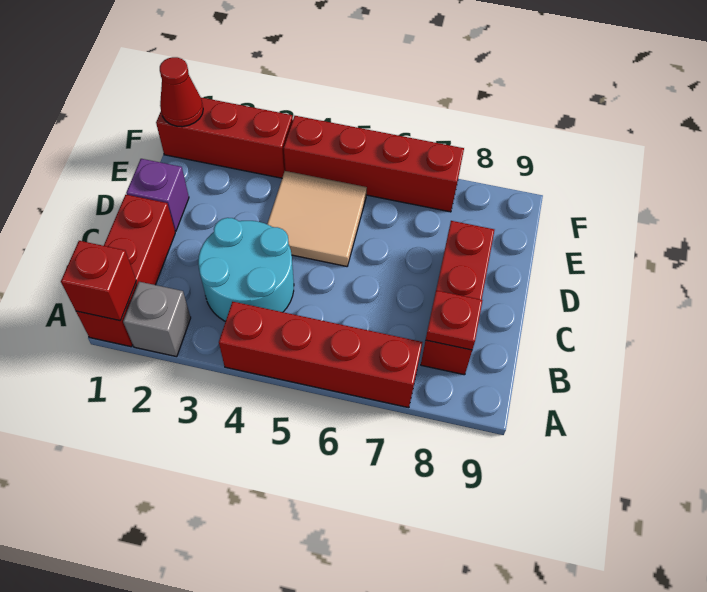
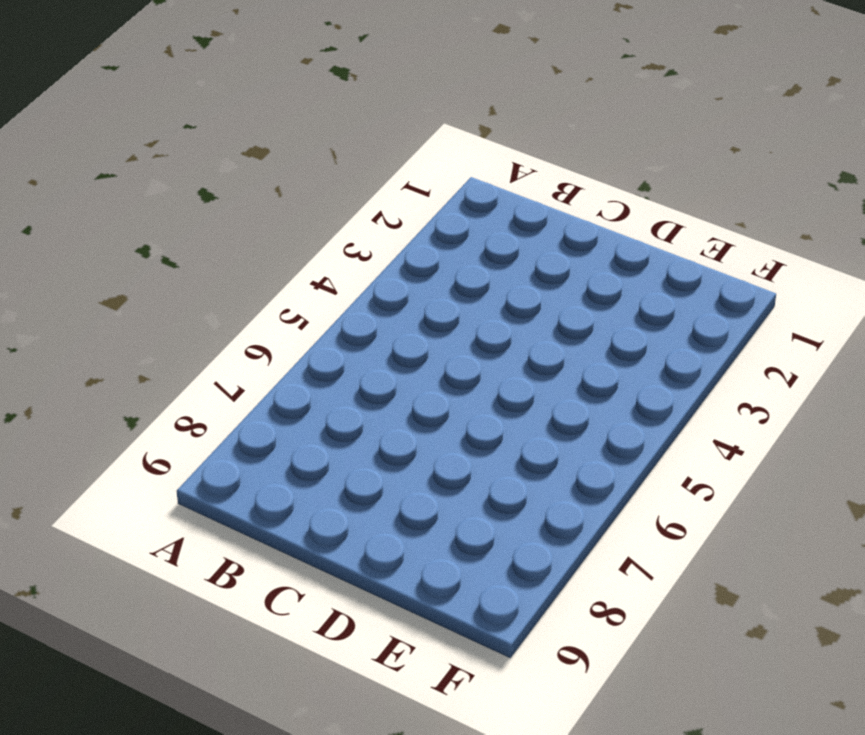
none -> red 1x3 brick [76,195,175,347]
none -> grey 1x1 brick [123,282,191,357]
none -> red 1x4 brick [219,302,422,408]

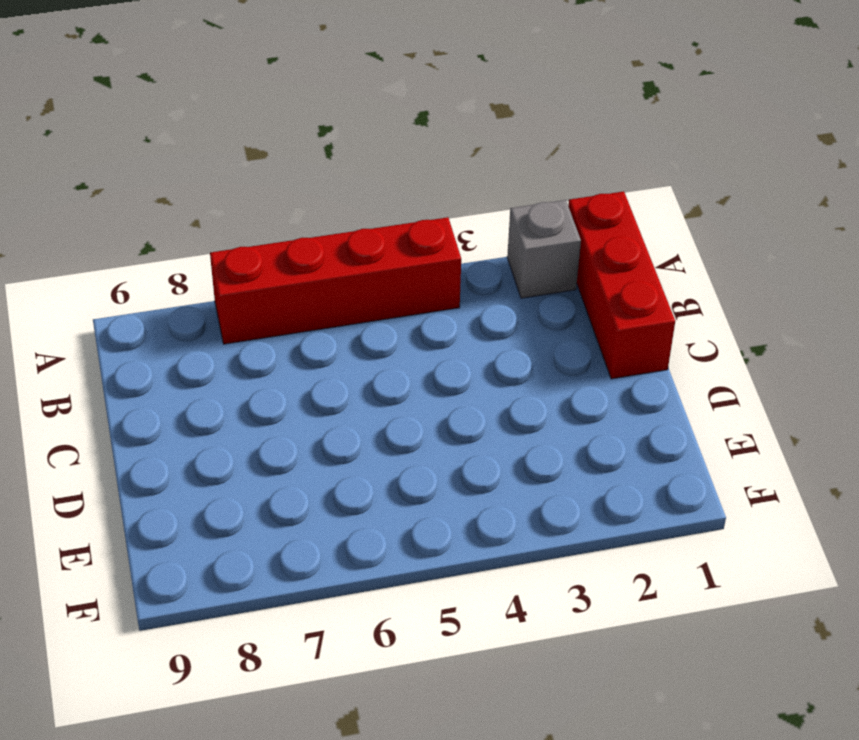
none -> cyan 2x2 round brick [198,218,294,322]
none -> red 1x3 brick [421,221,494,375]
none -> purple 1x1 brick [126,159,189,231]

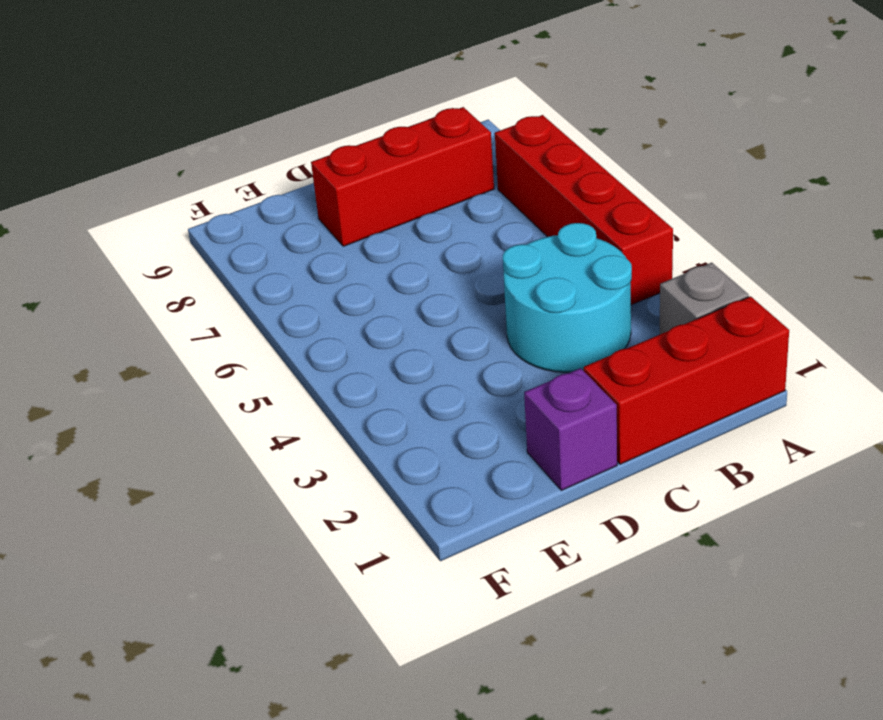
none -> tan 2x2 tile [267,171,367,266]
none -> red 1x3 brick [156,98,293,178]
none -> red 1x4 brick [284,116,464,212]

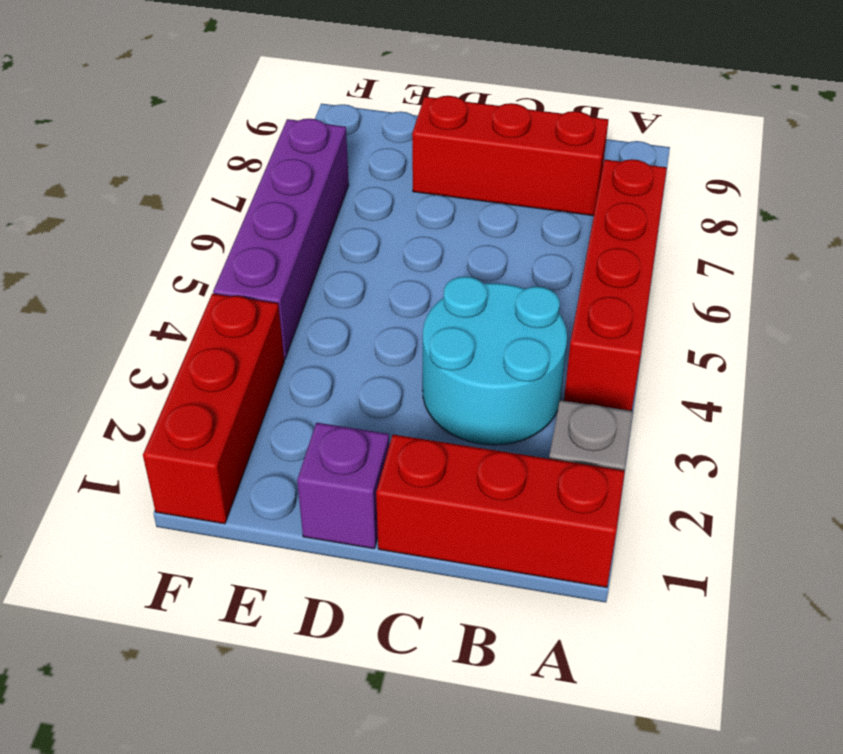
purple 1x4 brick [213,119,349,359] -> red 1x4 brick [284,116,464,212]
none -> tan 2x2 tile [267,171,367,266]
none -> red 1x1 brick [61,241,136,321]
none -> red 1x1 plate [426,290,483,350]

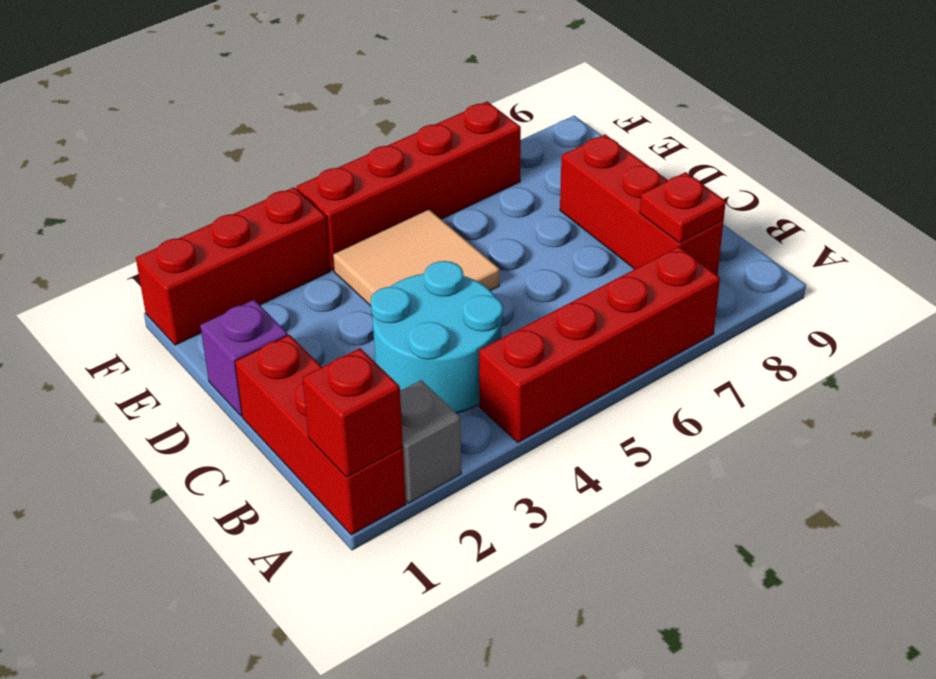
none -> red 1x1 cone [160,57,203,127]

